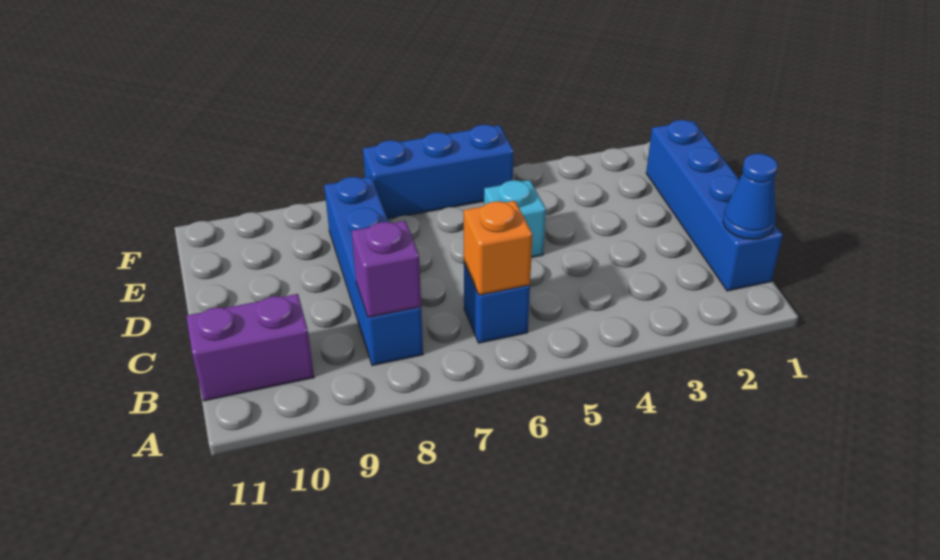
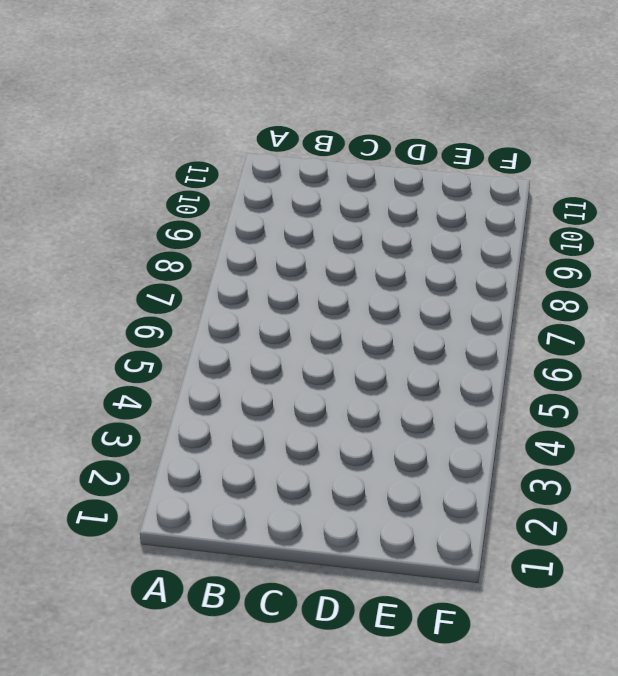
none -> blue 1x4 brick [646,120,783,291]
none -> blue 1x1 brick [464,263,530,343]

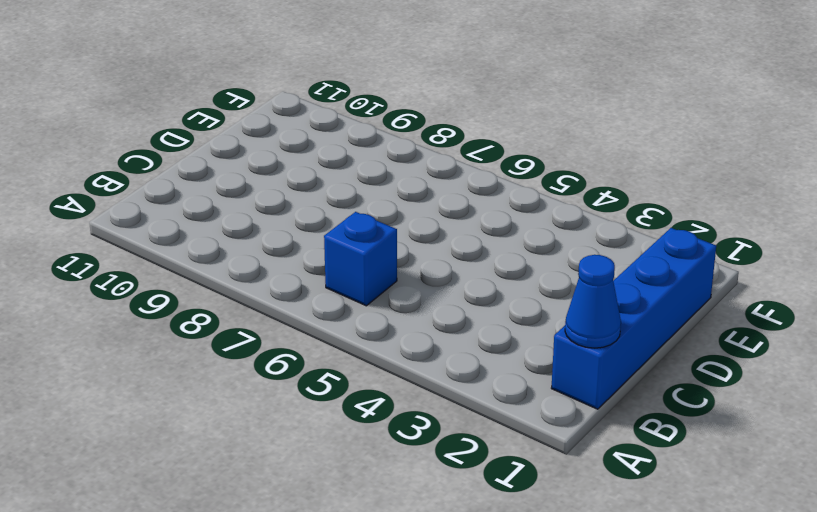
none -> blue 1x4 brick [324,177,423,366]
none -> purple 1x2 brick [186,294,314,401]

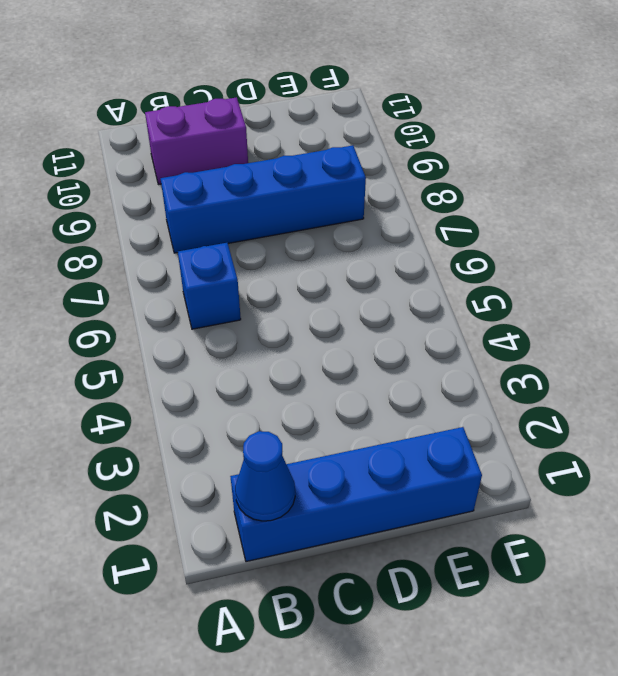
purple 1x2 brick [145,97,248,185] -> purple 1x2 brick turned to [186,294,314,401]
none -> cyan 1x1 brick [484,180,546,258]
none -> blue 1x3 brick [363,125,514,219]

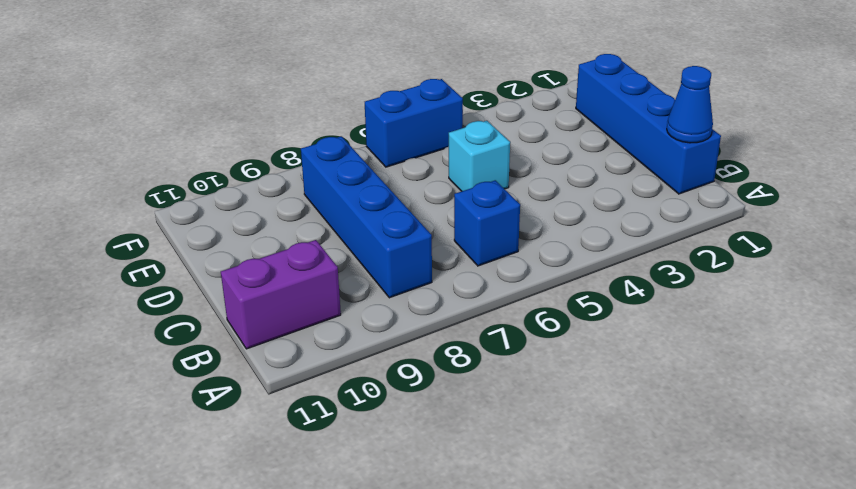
blue 1x2 brick [365,79,463,167] -> blue 1x3 brick [363,125,514,219]
none -> orange 1x1 brick [464,201,533,295]
none -> purple 1x1 brick [352,221,421,317]

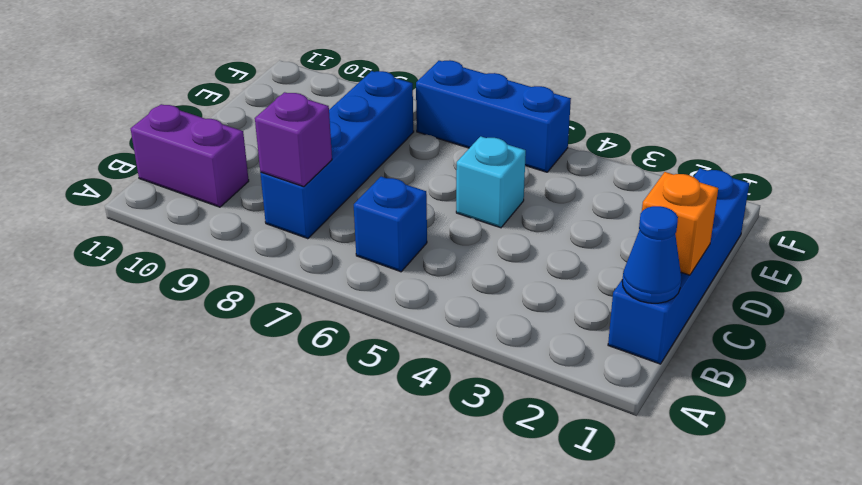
orange 1x1 brick [642,172,718,275] -> orange 1x1 brick moved to [464,201,533,295]

